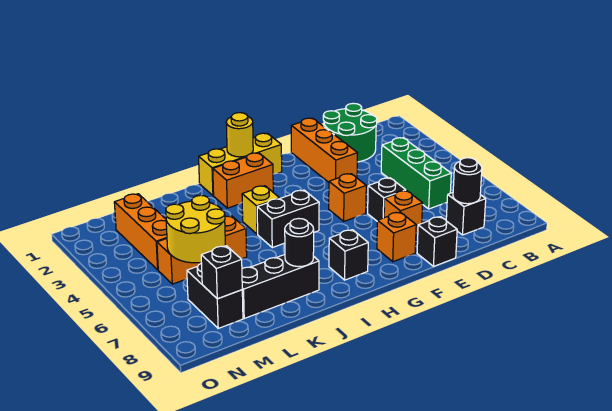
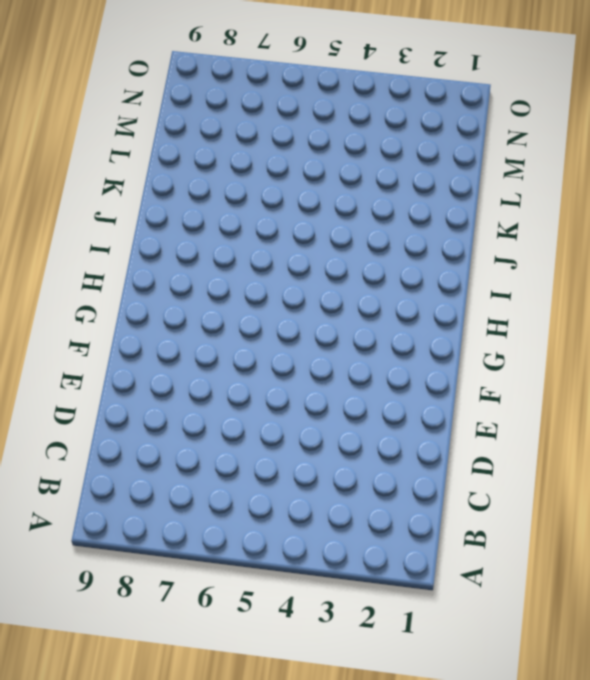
none -> green 2x2 round brick [323,103,377,162]
none -> green 1x3 brick [381,138,451,209]
none -> black 1x1 brick [446,193,486,235]

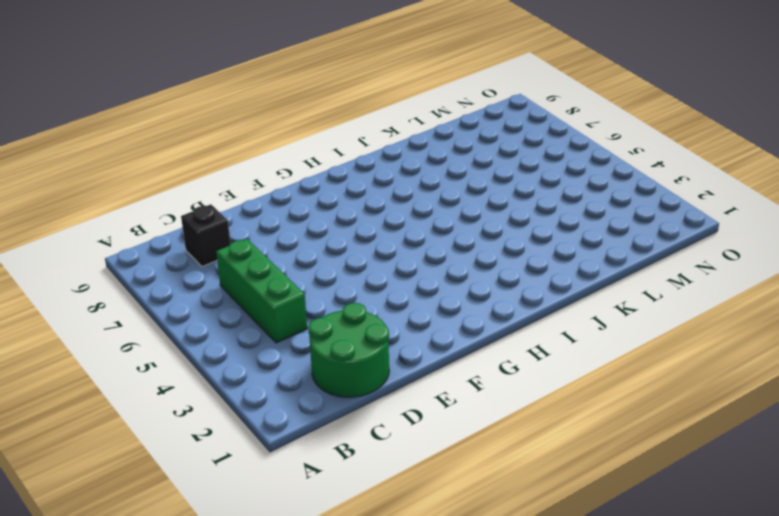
none -> orange 1x3 brick [291,118,358,182]
none -> black 1x1 brick [368,178,406,221]
none -> orange 1x1 brick [384,191,423,233]

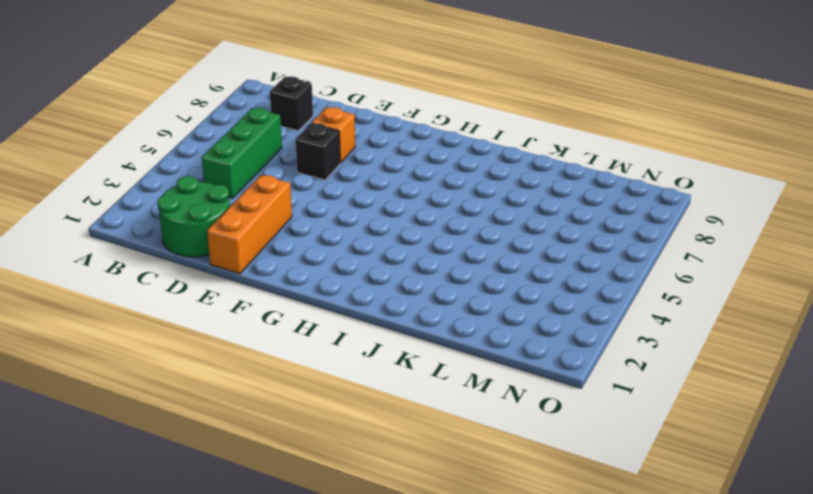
none -> black 1x1 brick [417,217,457,266]
none -> orange 1x1 brick [329,174,366,221]
none -> orange 1x1 brick [377,212,416,262]

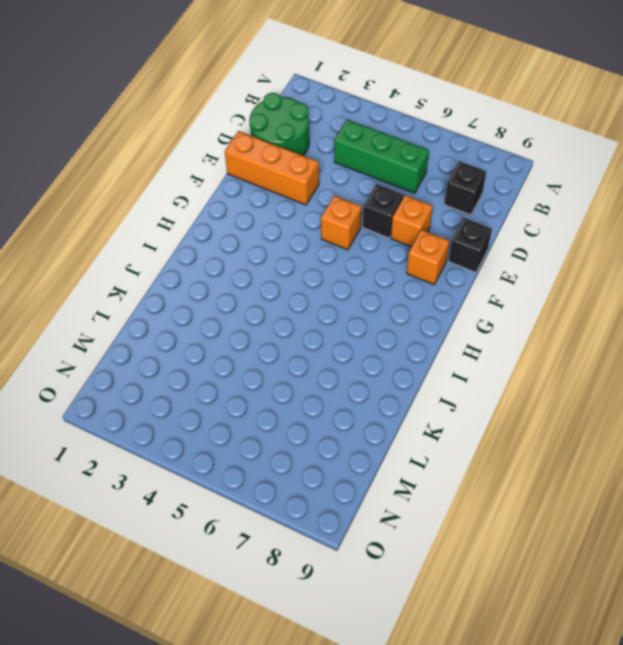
none -> yellow 1x3 brick [199,133,282,196]
none -> orange 1x2 brick [213,153,273,208]
none -> black 1x2 brick [257,190,319,248]

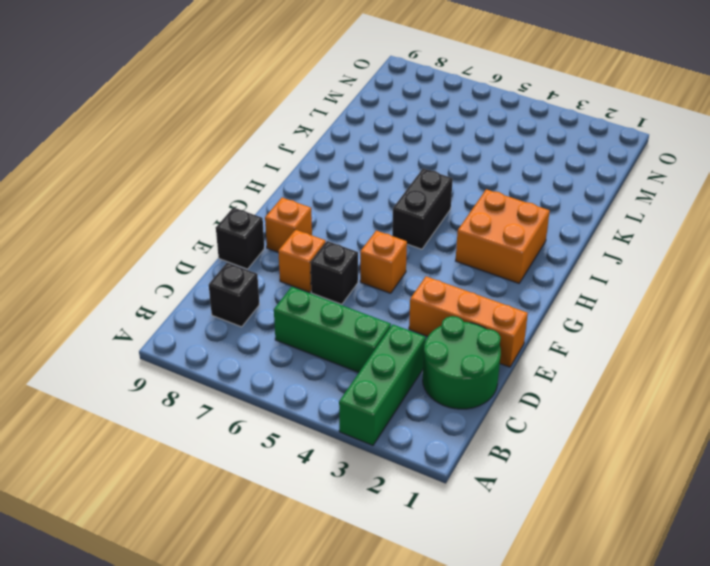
green 1x3 brick [339,324,426,445] -> none
orange 2x2 brick [456,189,550,283] -> orange 1x2 brick [213,153,273,208]
none -> yellow 1x3 brick [199,133,282,196]
none -> black 1x1 brick [329,230,368,280]
none -> yellow 1x1 brick [242,186,280,234]

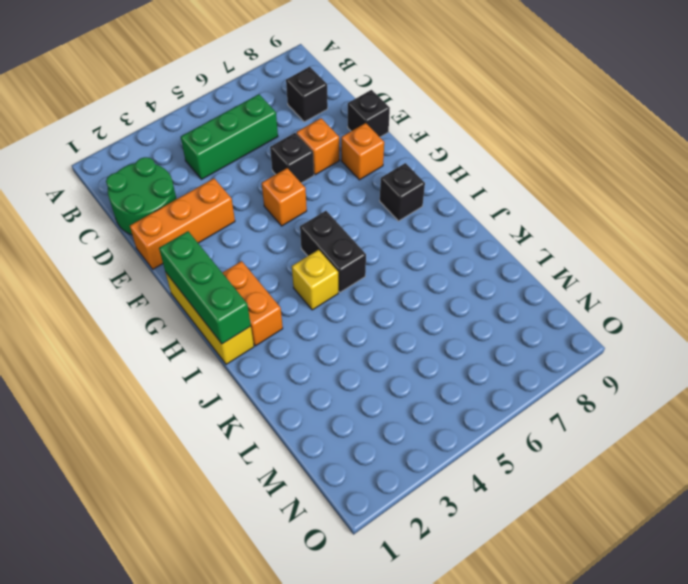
green 1x3 brick [159,231,251,344] -> yellow 1x1 round brick [226,113,253,157]
none -> black 1x3 brick [242,255,319,318]
none -> orange 1x3 brick [157,216,247,284]
none -> orange 1x3 brick [114,194,167,270]

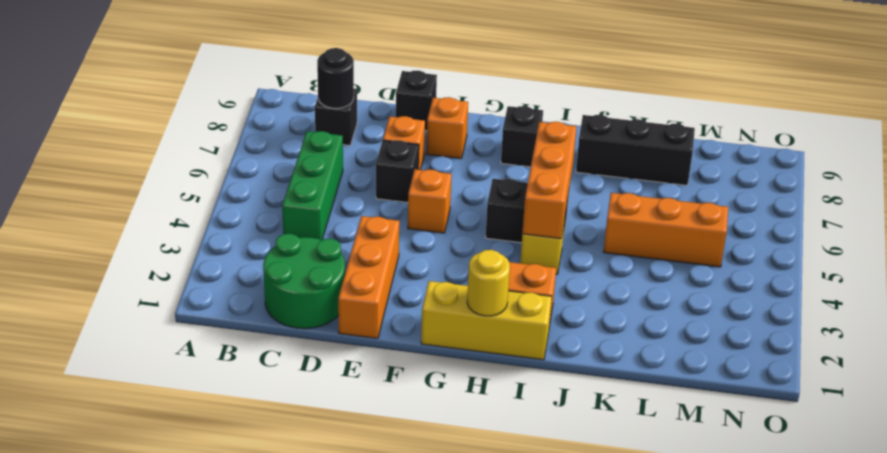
orange 1x3 brick [522,122,577,239] -> orange 1x3 brick moved to [114,194,167,270]
none -> black 1x2 brick [187,263,243,328]
none -> black 1x1 round brick [285,218,314,267]
none -> yellow 2x2 round brick [166,195,225,263]

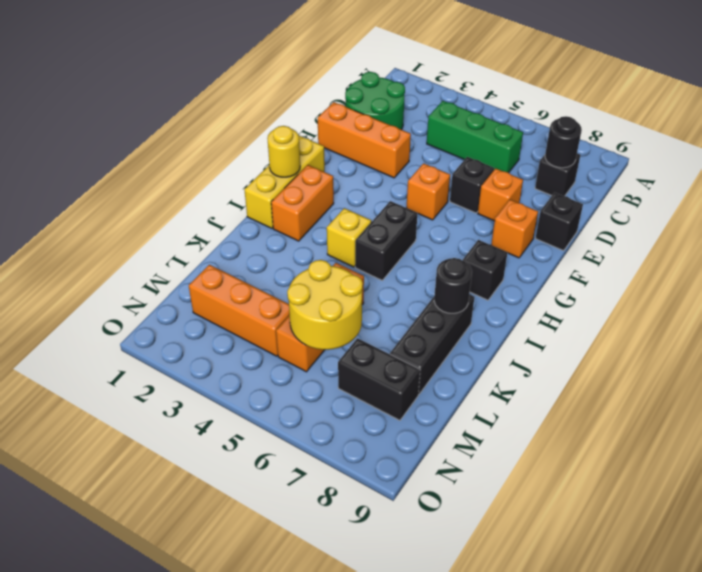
none -> black 1x1 brick [201,246,242,299]

